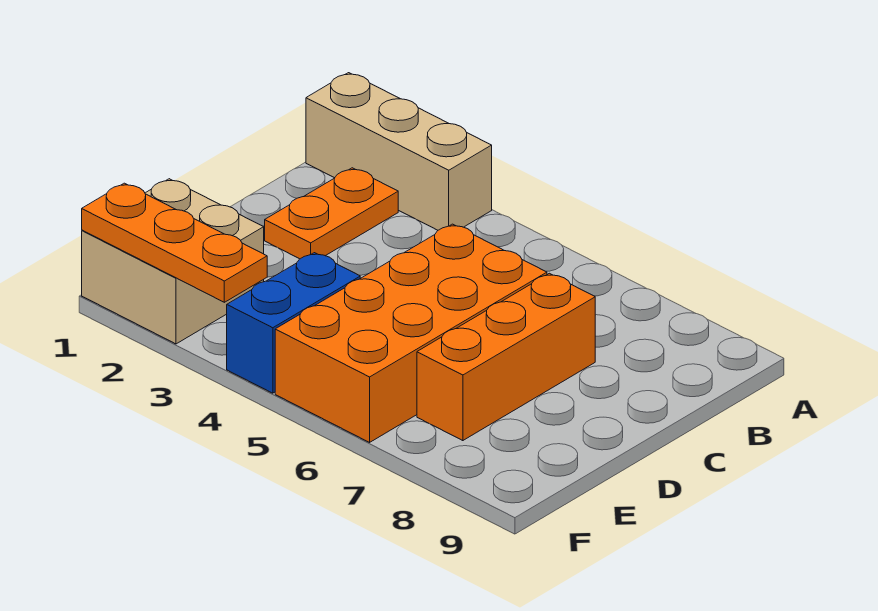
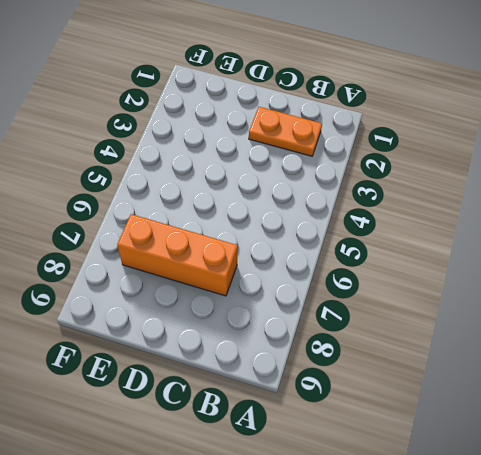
none -> tan 1x3 brick [306,73,492,230]
none -> orange 2x4 brick [275,224,547,442]

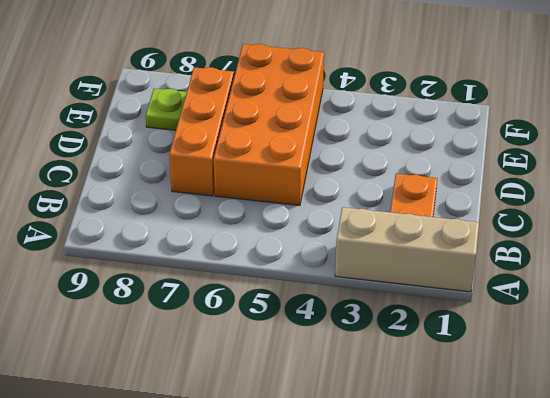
lime 1x1 plate [146,88,187,130] -> none
none -> tan 2x2 brick [82,179,264,344]
none -> blue 1x2 brick [227,253,360,393]

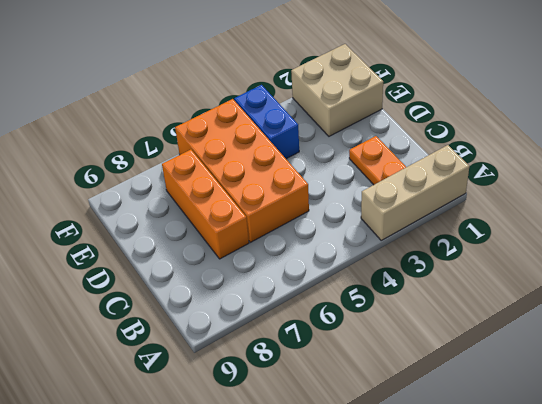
none -> orange 1x3 plate [82,183,267,302]

